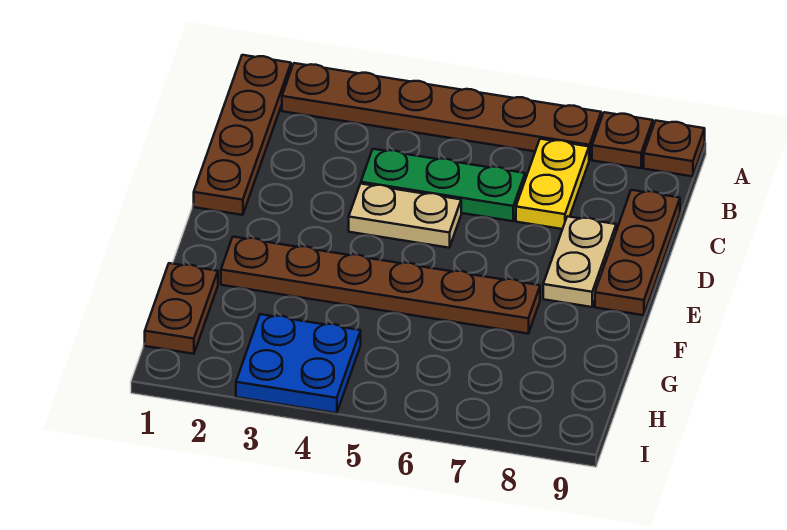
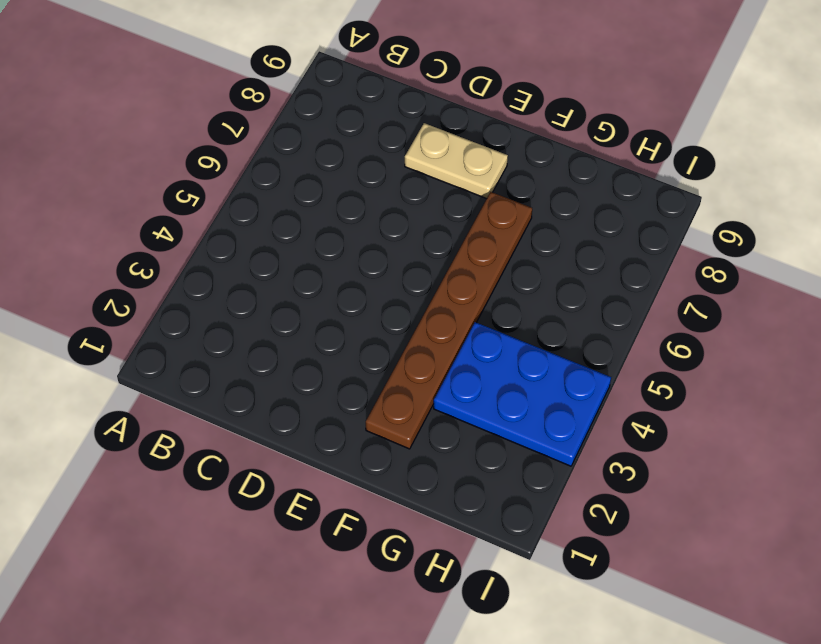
blue 2x3 plate [434,322,611,466] -> blue 2x2 plate [236,314,361,413]
none -> brown 1x4 plate [194,55,291,215]
none -> brown 1x6 plate [282,63,601,160]
none -> brown 1x1 plate [592,112,653,168]

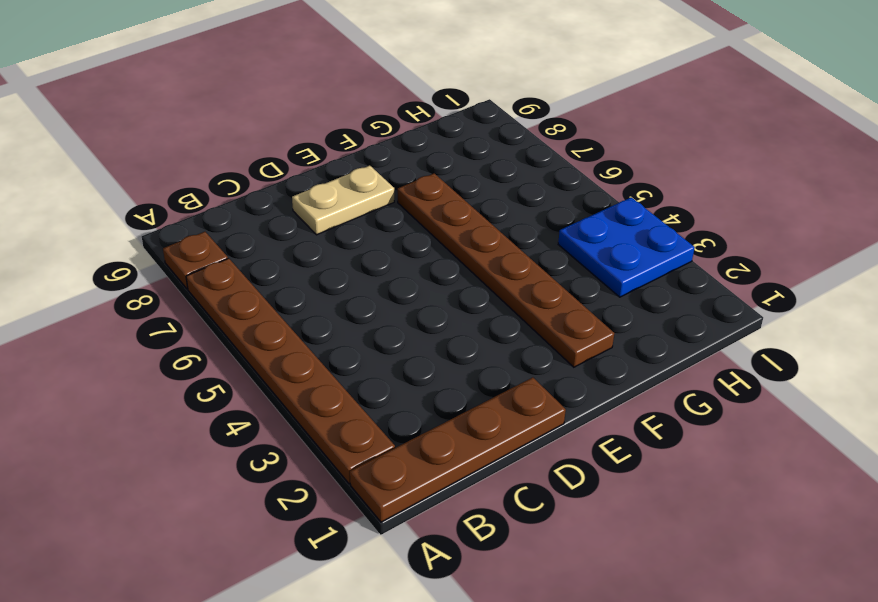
none -> brown 1x1 plate [644,121,705,176]
none -> yellow 1x2 plate [516,139,589,229]
none -> green 1x3 plate [361,149,525,221]

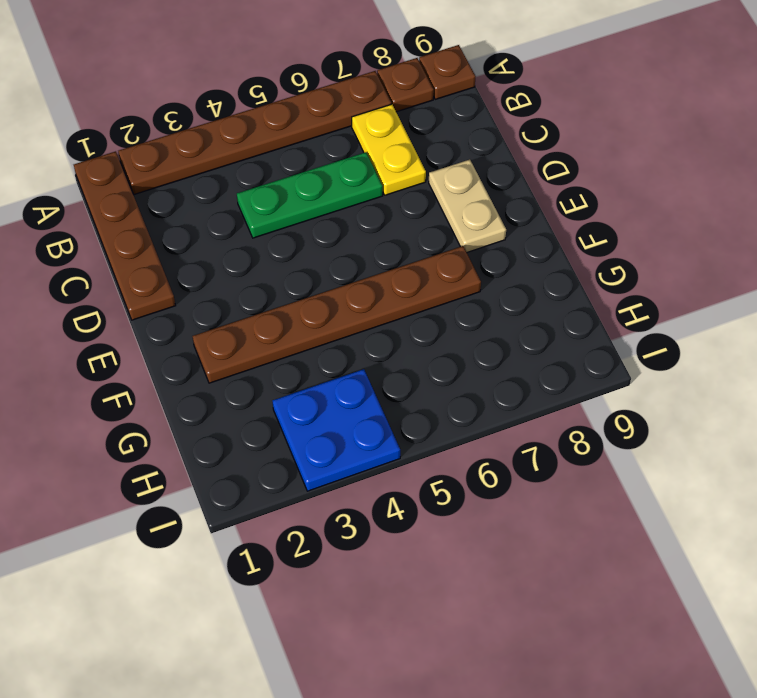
none -> brown 1x3 plate [595,190,680,315]
none -> tan 1x2 plate [349,184,461,248]
none -> brown 1x2 plate [145,263,218,354]

